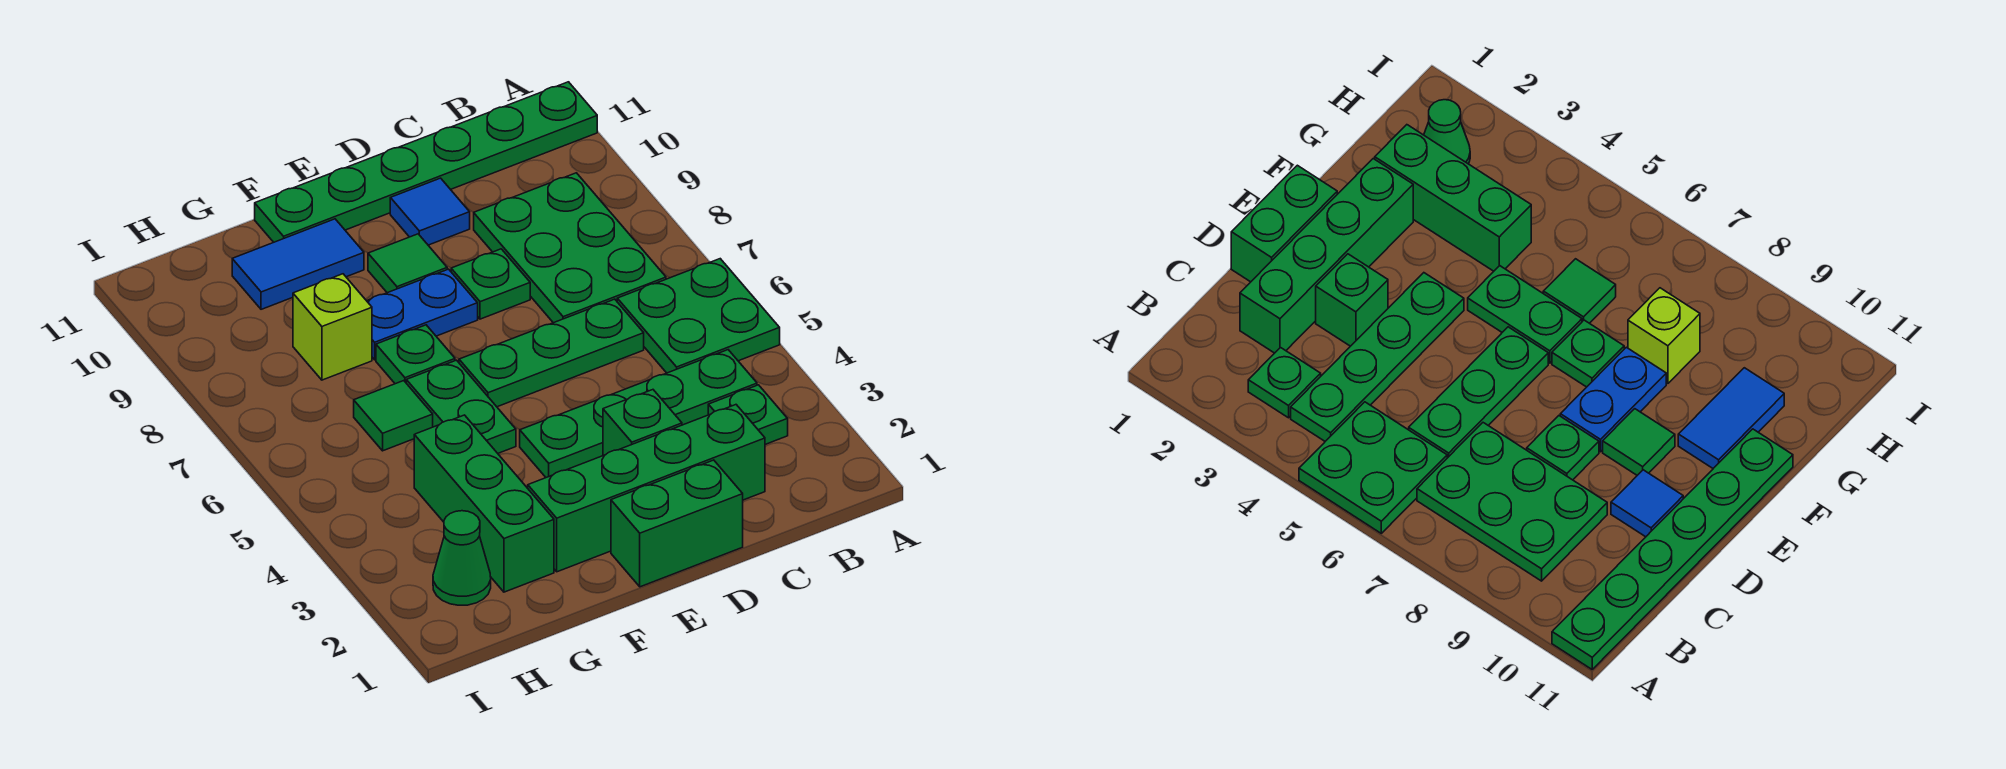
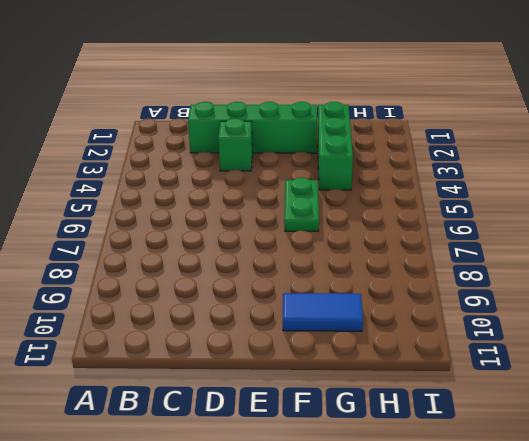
none -> green 2x2 plate [617,259,780,373]
none -> green 1x6 plate [255,82,597,242]
none -> green 1x1 plate [708,385,788,444]

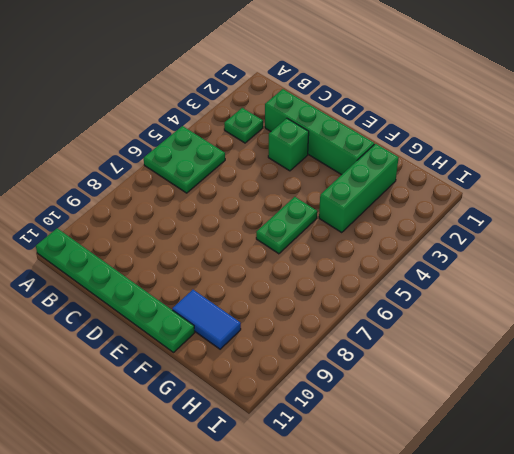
none -> green 1x4 plate [520,350,757,477]
none -> green 2x3 plate [474,173,666,323]
none -> green 1x3 plate [459,299,644,407]

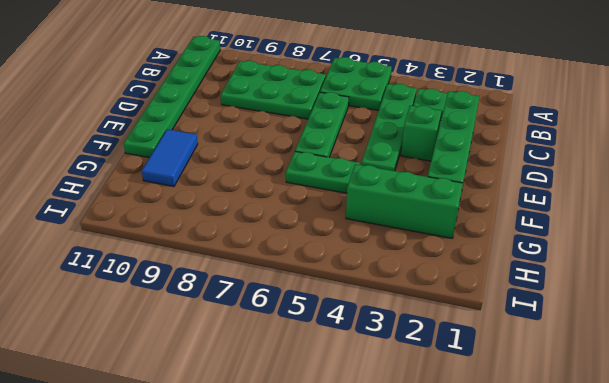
none -> green 1x2 brick [611,460,743,587]
none -> green 1x1 plate [451,249,530,319]
none -> blue 1x1 tile [390,178,470,245]

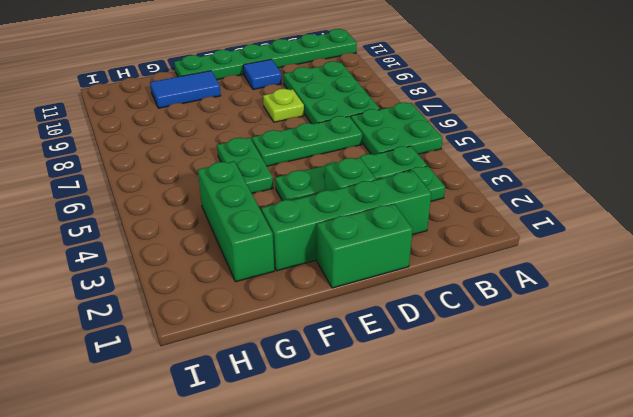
lime 1x1 plate [263,89,304,122] -> green 1x1 plate [451,249,530,319]
none -> blue 1x2 plate [367,269,478,360]
none -> green 1x1 tile [368,234,447,293]
none -> green 1x1 plate [376,325,455,384]

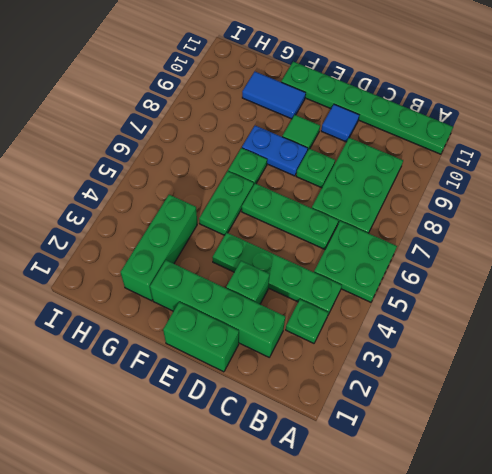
none -> green 1x1 tile [354,381,433,451]
none -> lime 1x1 brick [293,274,372,380]
none -> green 1x1 cone [433,511,491,605]

